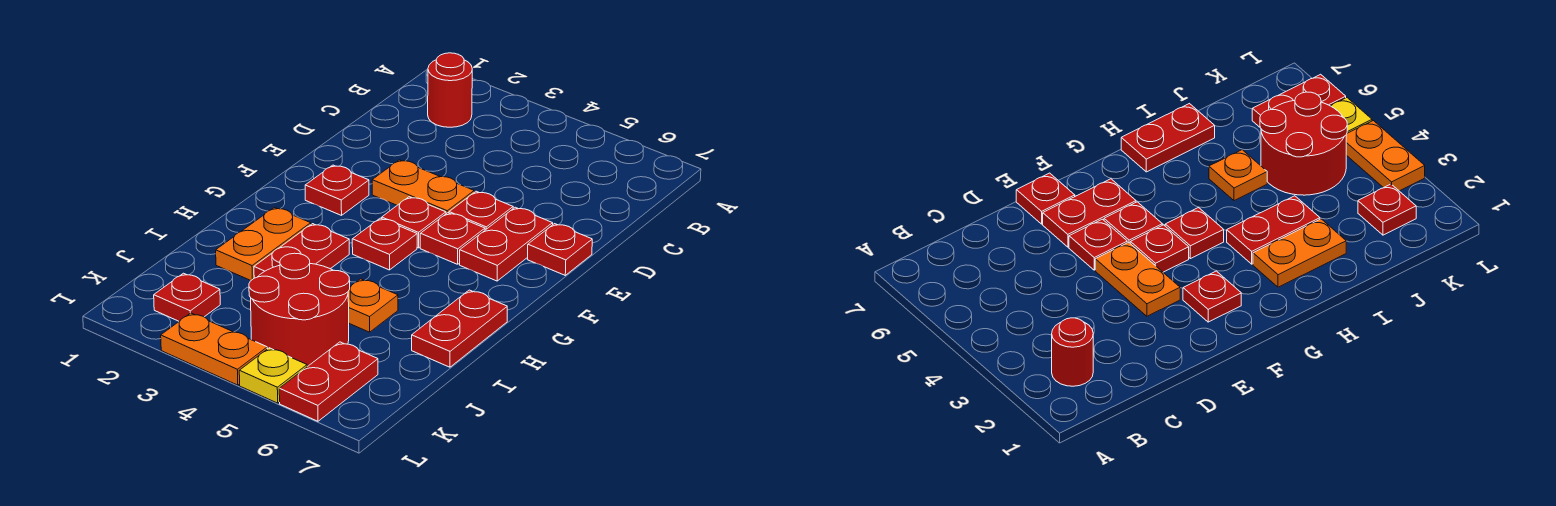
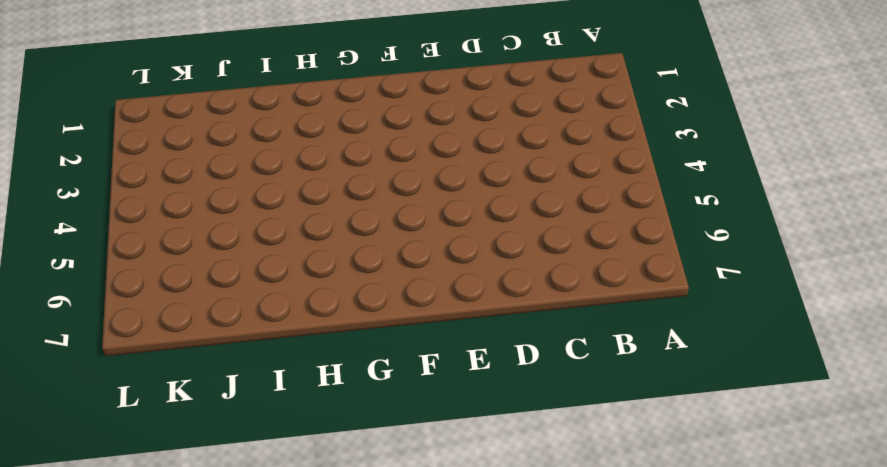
none -> red 1x1 round brick [428,53,472,127]
none -> orange 1x2 plate [372,160,474,214]
none -> red 1x1 plate [449,191,513,230]

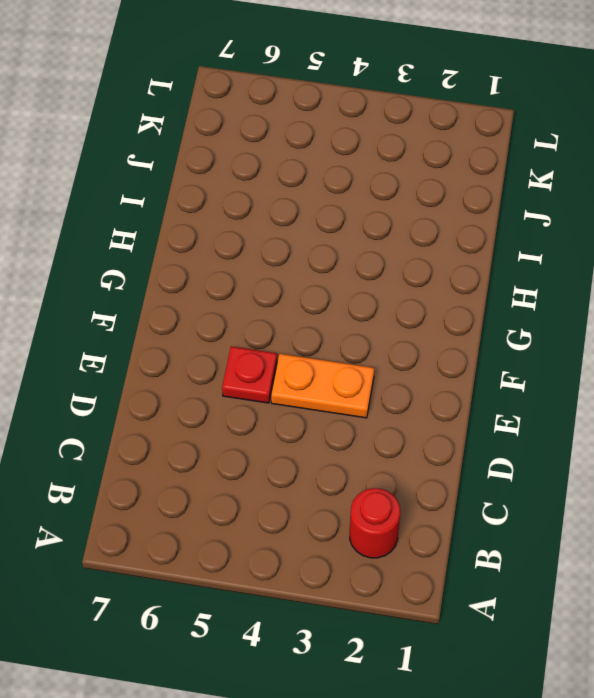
none -> red 1x2 plate [460,207,553,281]
none -> red 1x1 plate [527,224,592,275]
none -> red 1x1 plate [305,165,369,215]

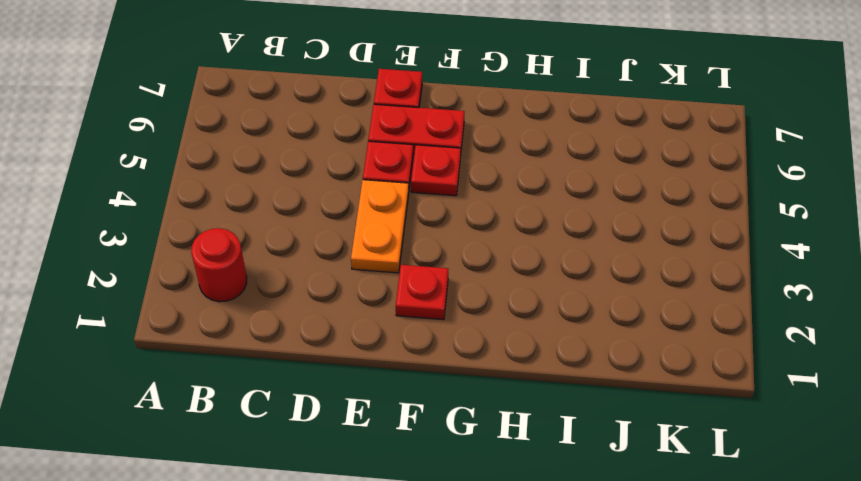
none -> red 1x1 plate [382,197,446,248]
none -> red 1x1 plate [352,218,417,270]
none -> orange 1x2 plate [216,208,311,280]

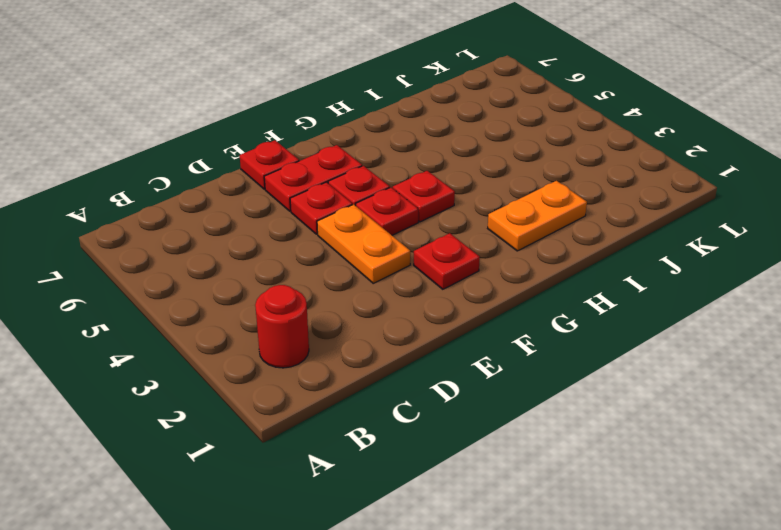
none -> red 1x2 plate [254,224,349,278]
none -> red 1x2 plate [412,290,507,367]
none -> orange 1x1 plate [348,279,398,332]

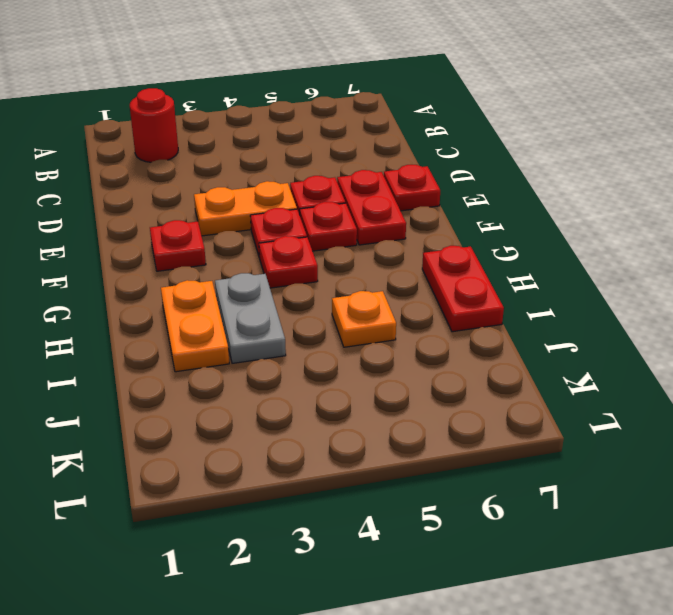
grey 1x2 plate [215,273,286,363] -> red 1x2 plate [254,224,349,278]
none -> red 2x2 round brick [249,253,350,367]
none -> red 1x1 plate [154,273,220,321]
none -> red 1x2 plate [279,342,378,421]

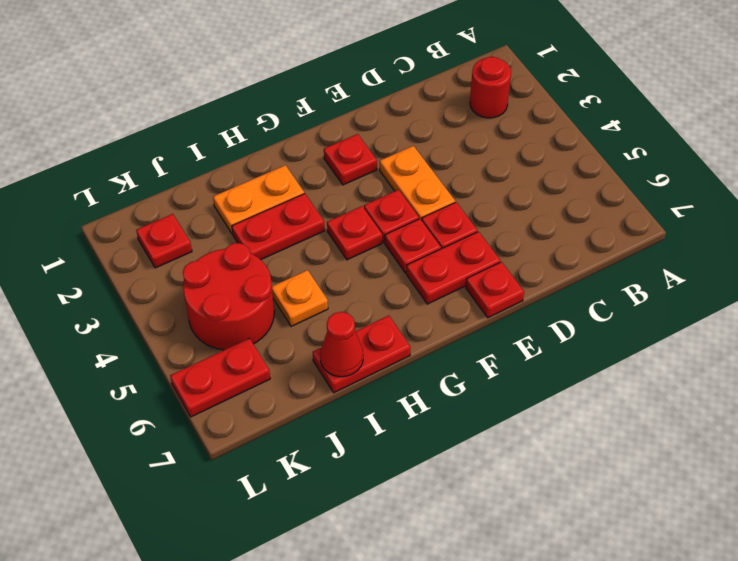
red 1x1 cone [320,312,363,377] -> none
none -> orange 1x2 plate [161,313,267,385]
none -> yellow 1x1 plate [239,348,307,403]

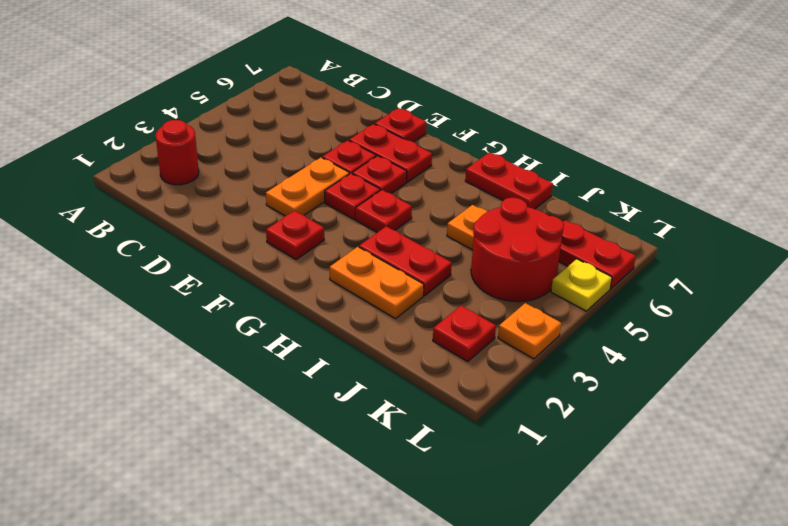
orange 1x1 plate [498,303,561,359] -> orange 1x2 plate [161,313,267,385]

